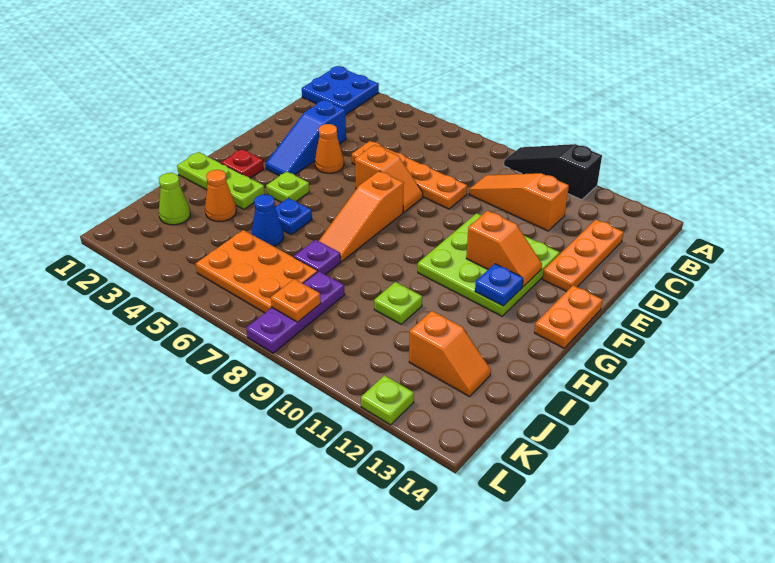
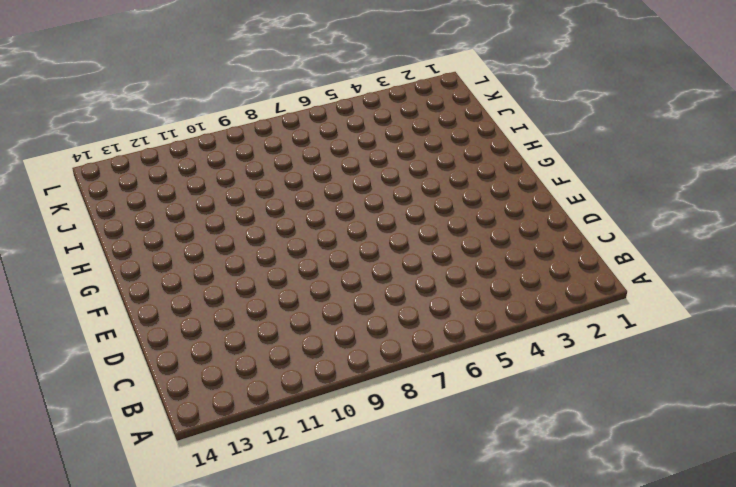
none -> blue 2x2 plate [302,66,379,115]
none -> black 1x3 slope [504,144,602,200]
none -> orange 1x3 slope [469,173,569,231]

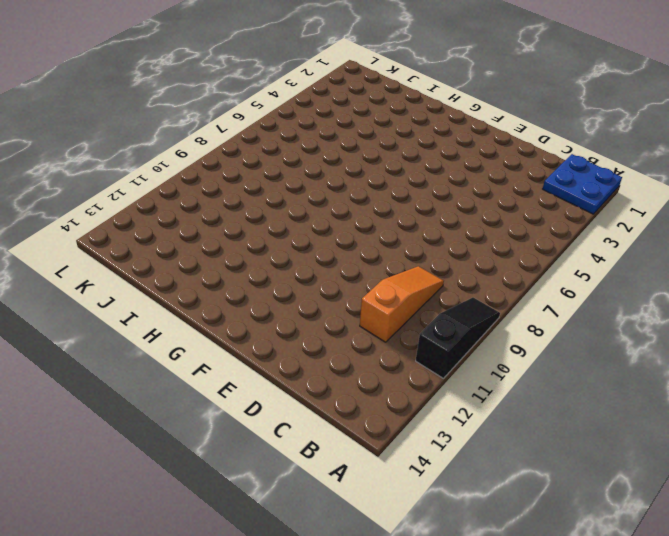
none -> orange 1x3 plate [542,220,624,292]
none -> blue 1x3 slope [265,100,346,176]
none -> orange 1x4 plate [352,141,467,209]

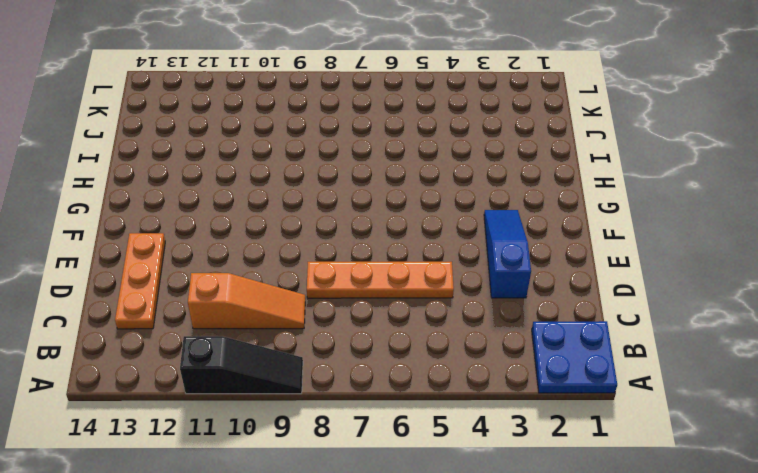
none -> orange 1x1 cone [315,124,344,173]
none -> orange 1x2 slope [355,145,423,212]
none -> lime 3x3 plate [418,213,560,316]

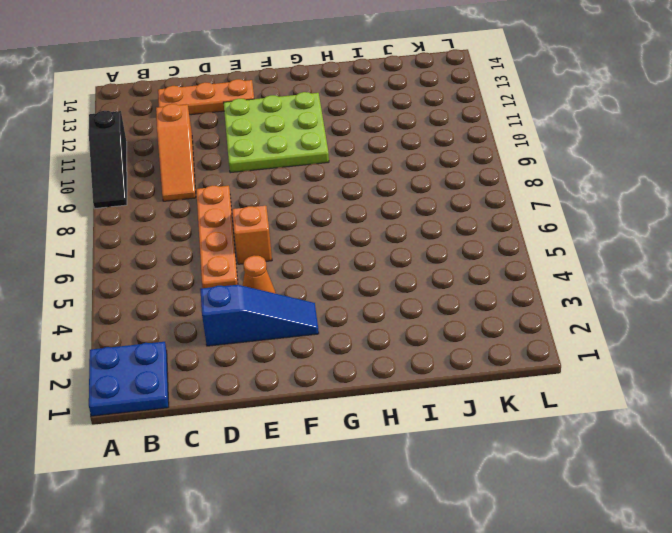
none -> orange 1x3 slope [319,171,404,262]
none -> orange 1x2 plate [534,285,603,348]
none -> red 1x1 plate [221,149,264,178]

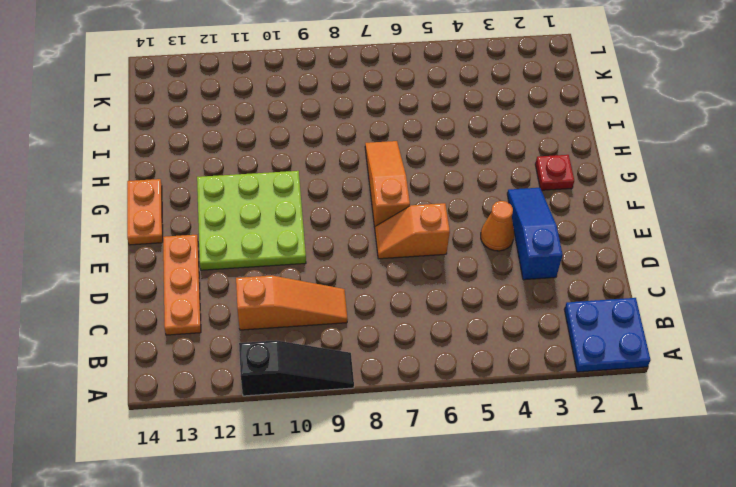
none -> orange 1x4 plate [352,141,467,209]
none -> lime 1x1 plate [266,171,309,202]
none -> lime 1x3 plate [177,152,265,209]

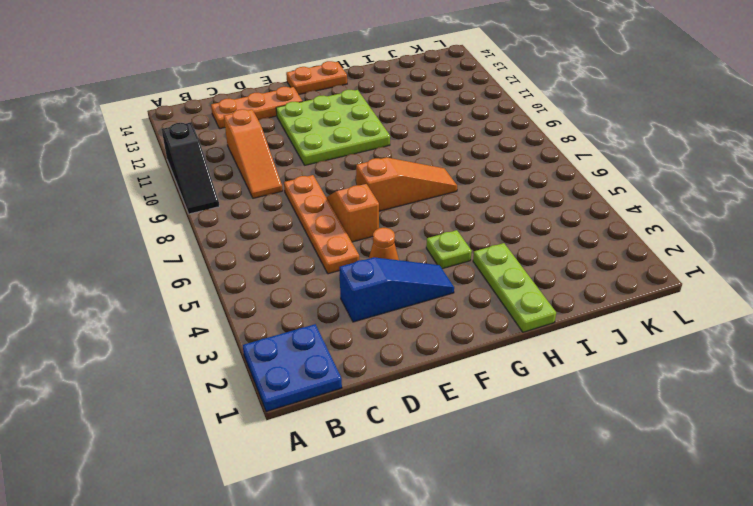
none -> red 1x1 plate [221,149,264,178]
none -> blue 1x1 plate [275,198,312,235]
none -> orange 1x1 cone [205,170,236,222]

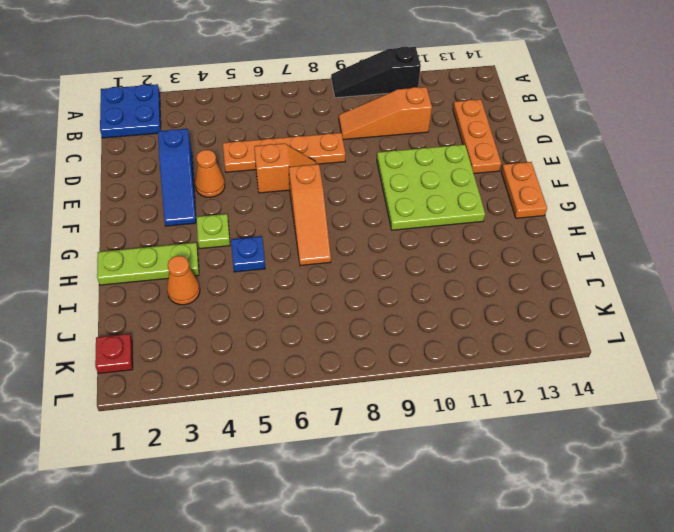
red 1x1 plate [95,334,133,374] -> red 1x1 plate moved to [221,149,264,178]
none -> blue 1x1 cone [252,194,284,246]
none -> purple 1x1 plate [294,240,341,275]
none -> lime 1x1 plate [374,282,422,324]

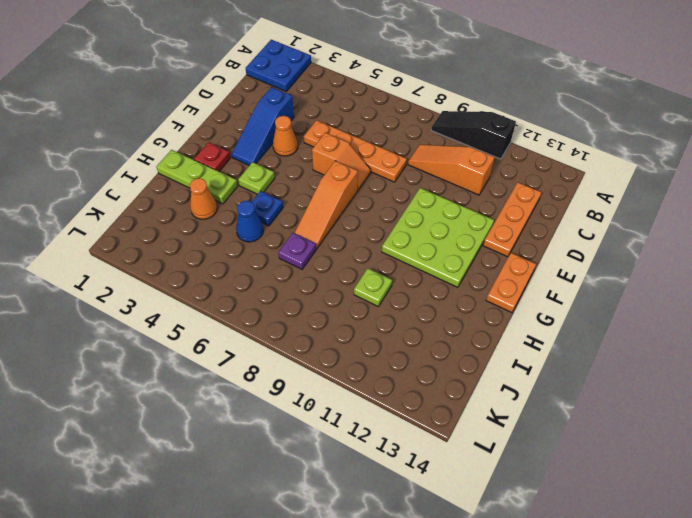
none -> lime 1x1 cone [159,173,190,225]
none -> orange 2x3 plate [196,230,318,313]
none -> purple 1x3 plate [246,271,345,353]

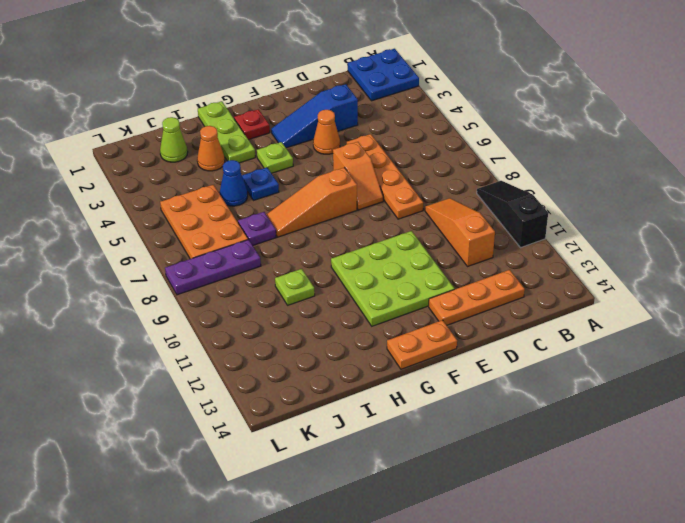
none -> orange 1x2 slope [409,311,491,396]
none -> lime 1x1 plate [361,375,414,425]
none -> orange 1x2 slope [466,211,542,287]

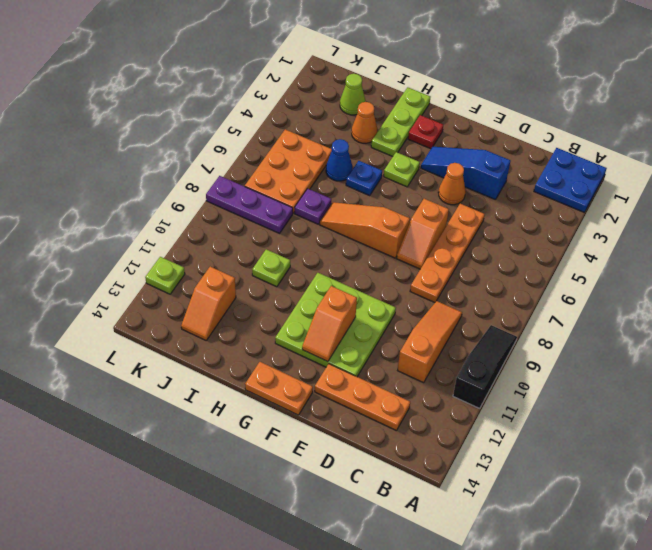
none -> blue 1x1 plate [475,264,523,306]
none -> orange 1x1 plate [271,279,321,322]

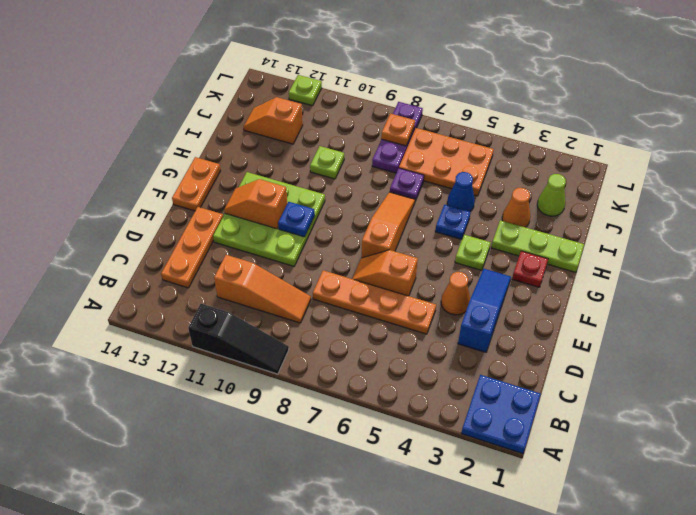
blue 1x1 plate [278,202,315,237] -> blue 1x1 plate moved to [475,264,523,306]

